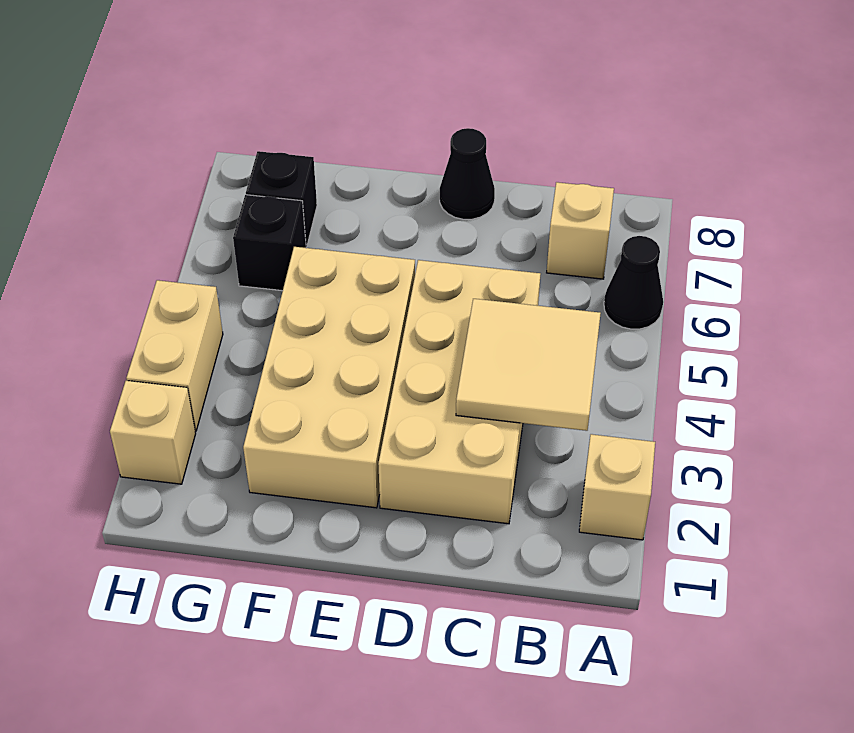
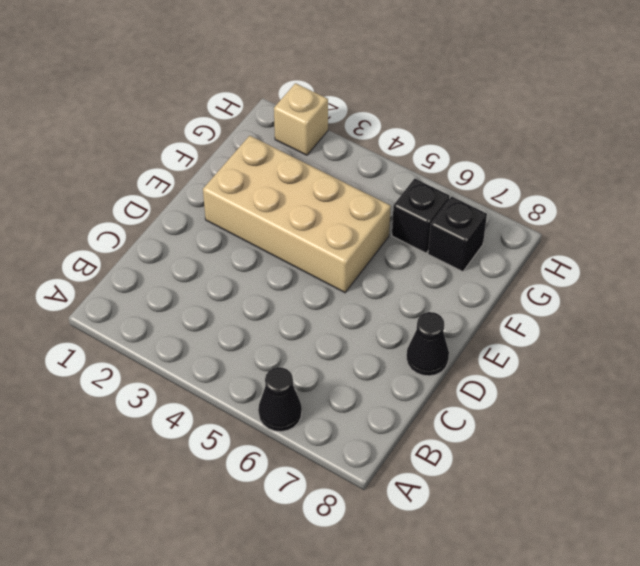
none -> tan 1x1 brick [579,434,655,540]
none -> tan 1x1 brick [547,182,614,279]

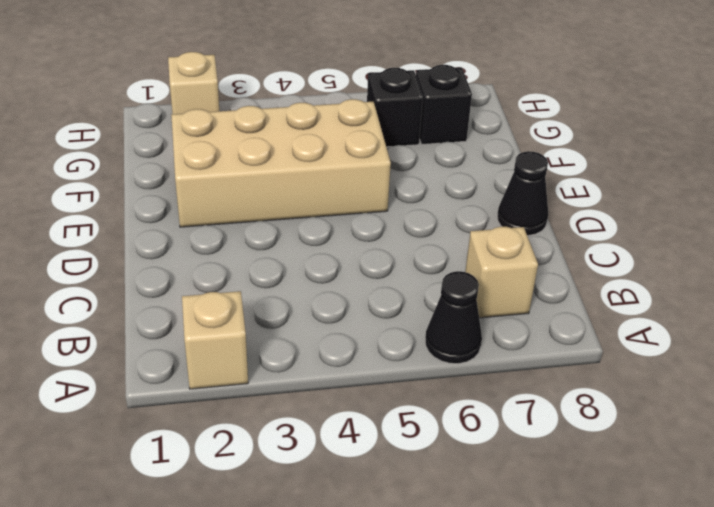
none -> tan 2x4 brick [378,260,540,524]
none -> tan 1x2 brick [126,280,223,431]

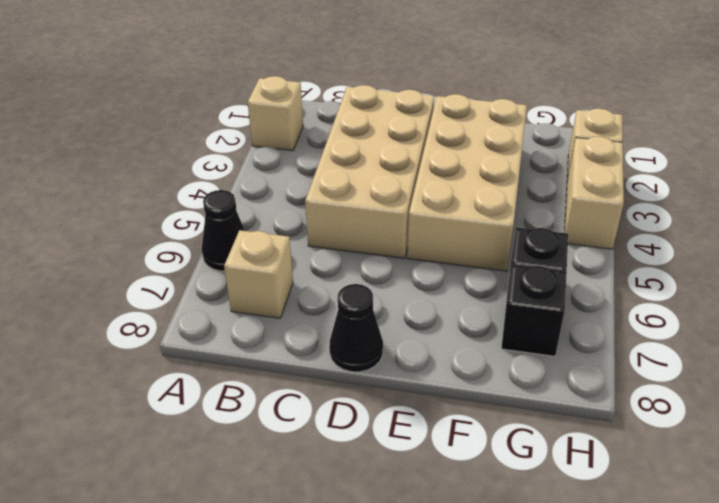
none -> tan 2x2 tile [456,299,601,431]

